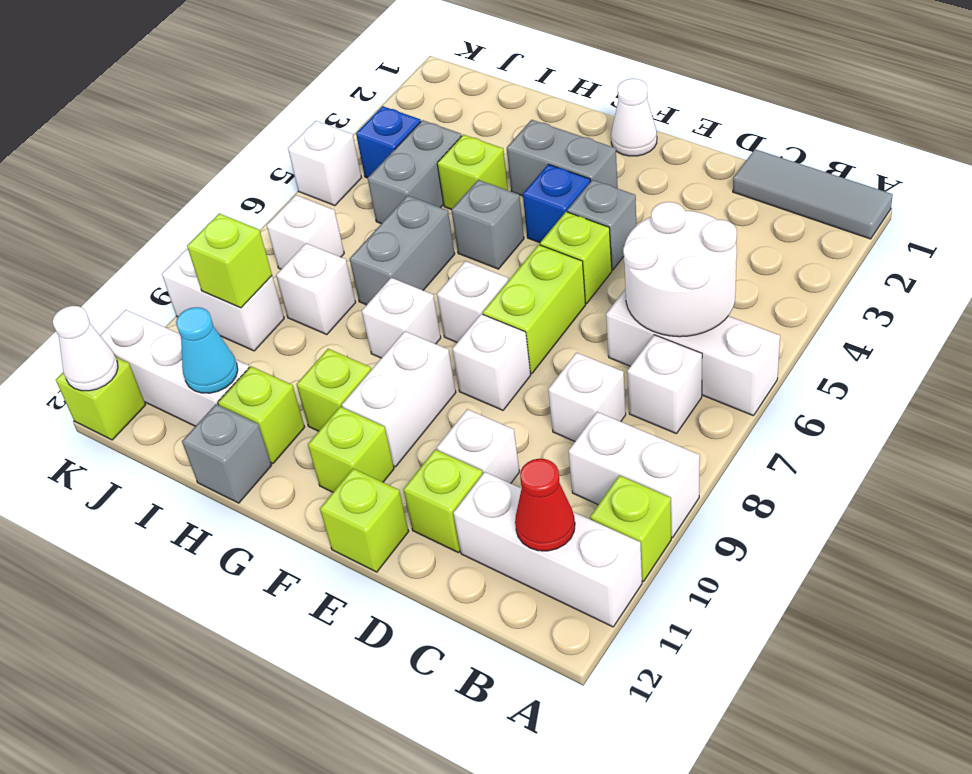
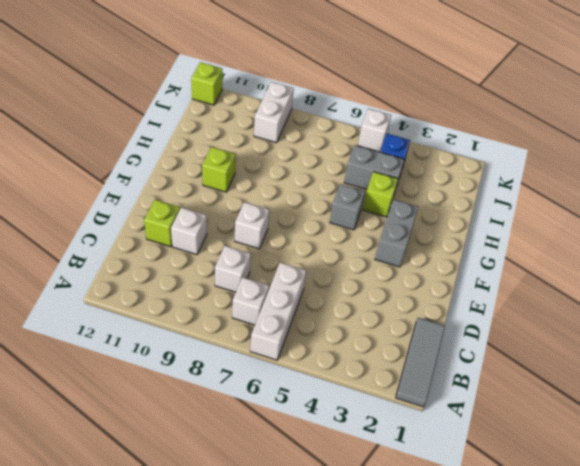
none -> white 1x2 brick [569,412,700,538]
none -> lime 1x1 brick [590,475,671,581]
none -> white 1x3 brick [453,472,642,627]
none -> grey 1x1 brick [567,180,637,270]

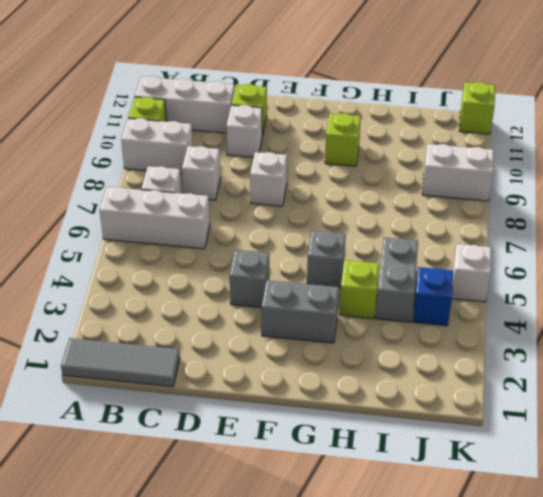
none -> lime 1x1 brick [540,212,612,303]
none -> lime 1x2 brick [483,245,586,374]
none -> lime 1x1 brick [320,469,409,572]
none -> white 1x1 cone [611,79,657,156]

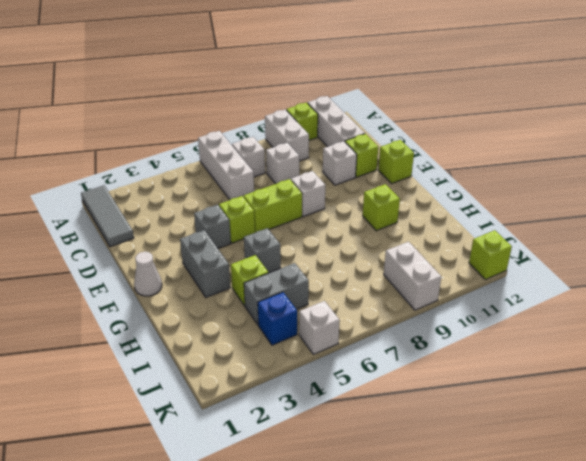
none -> blue 1x1 brick [523,164,590,243]
none -> white 1x1 brick [437,261,509,342]
none -> white 1x2 brick [342,331,456,467]
none -> lime 1x1 brick [308,407,394,492]

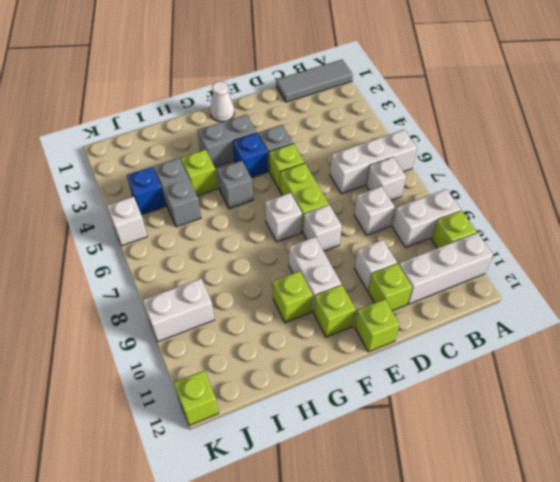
none -> white 1x1 brick [362,278,441,358]
none -> grey 1x2 brick [350,195,455,305]
none -> lime 1x1 brick [218,366,305,463]
none -> grey 1x1 brick [182,404,271,503]

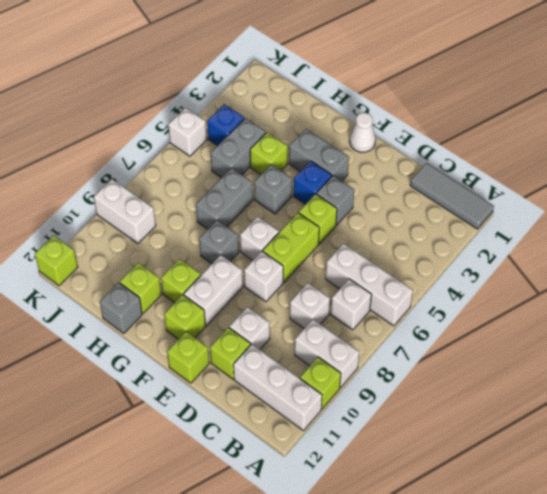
grey 1x1 brick [199,220,239,264] -> white 1x1 brick [362,278,441,358]
none -> white 1x1 brick [276,243,356,335]
none -> white 1x3 brick [100,310,249,426]
none -> white 1x1 brick [267,195,344,269]
none -> white 2x2 round brick [623,202,737,337]

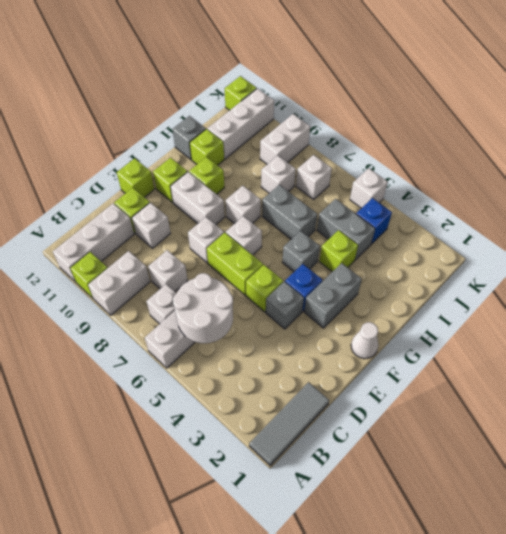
none -> red 1x1 cone [515,459,575,551]
none -> cyan 1x1 cone [176,307,238,393]
none -> lime 1x1 brick [187,213,272,308]
none -> white 1x1 cone [53,306,118,391]

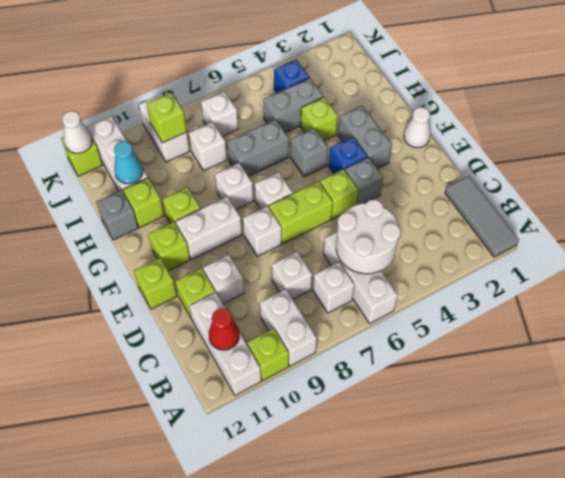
none -> white 1x1 brick [288,121,362,206]

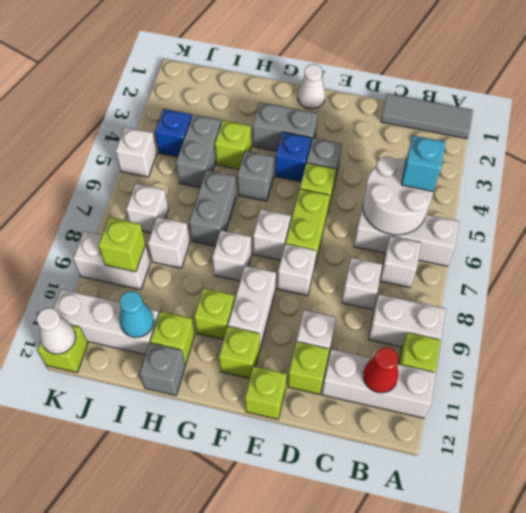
cyan 1x1 brick [401,136,445,192] -> none

